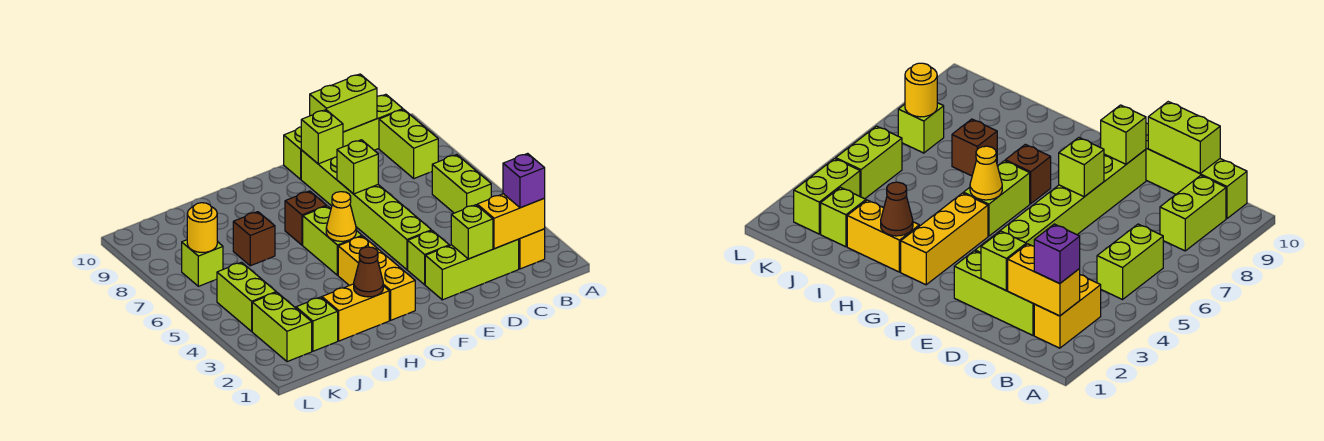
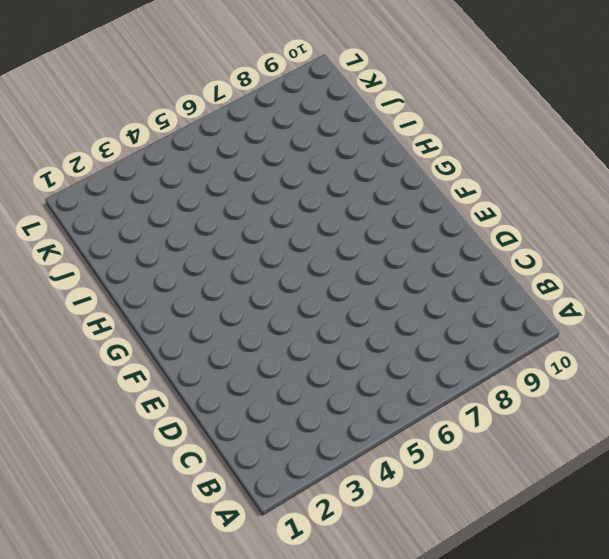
none -> yellow 1x2 brick [519,229,545,269]
none -> lime 1x2 brick [432,155,491,213]
none -> lime 1x2 brick [379,109,438,178]

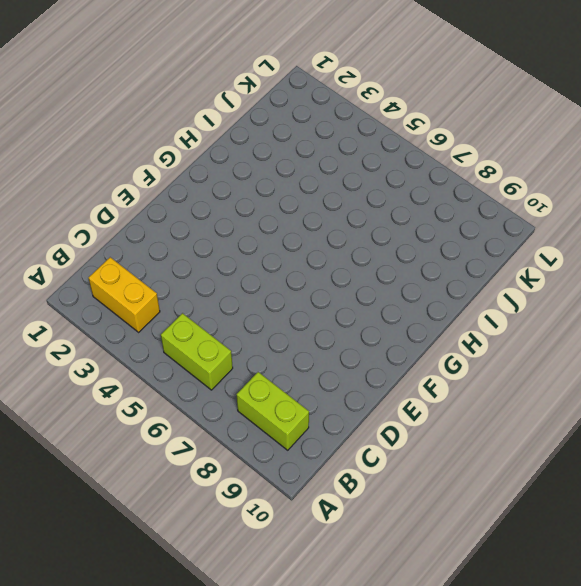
none -> lime 1x4 brick [284,94,403,179]
none -> lime 1x3 brick [425,239,519,300]
none -> lime 1x1 brick [408,231,449,285]

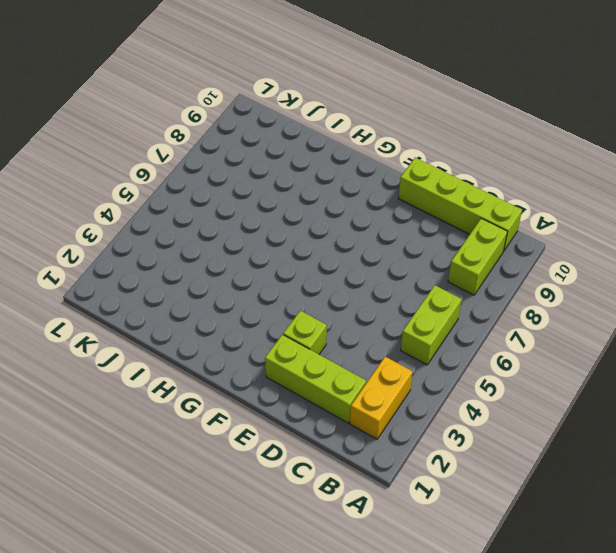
none -> lime 1x6 brick [301,150,432,270]
none -> yellow 1x3 brick [338,236,415,320]
none -> lime 1x2 brick [303,206,362,275]

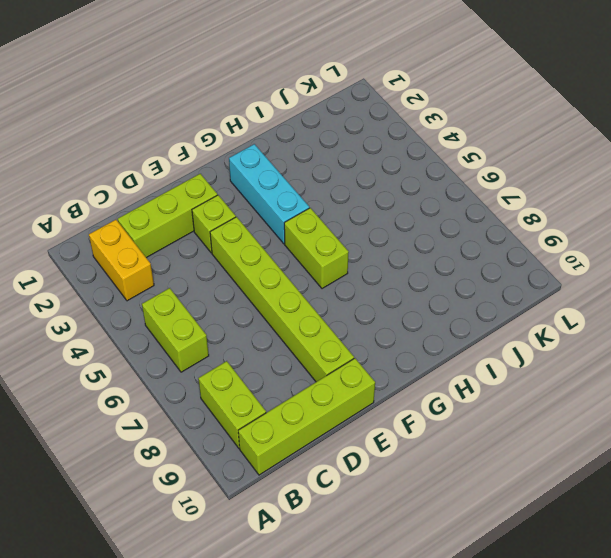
cyan 1x3 brick [229,144,309,244] -> yellow 1x3 brick [338,236,415,320]
none -> brown 1x1 brick [285,191,327,245]
none -> yellow 1x2 brick [322,284,389,341]
none -> brown 1x1 brick [233,212,275,266]

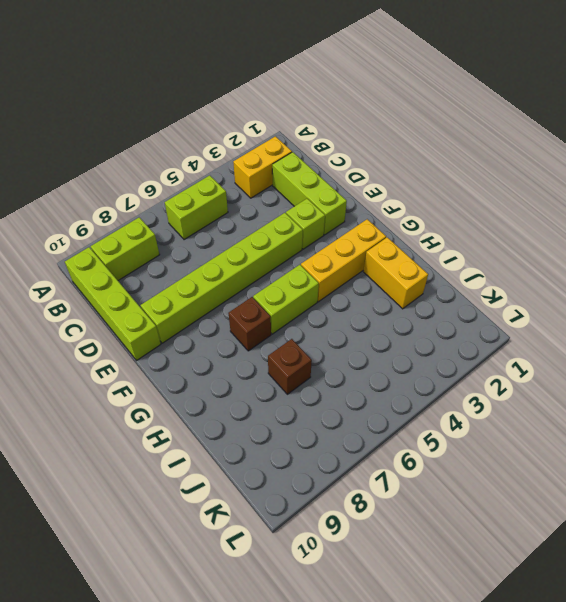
none -> lime 1x1 brick [296,297,338,351]
none -> lime 1x2 brick [252,292,312,362]
none -> lime 1x2 brick [217,262,276,331]

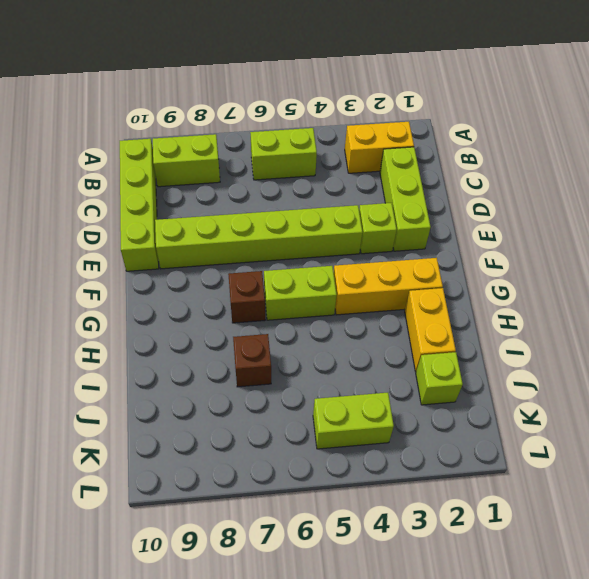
none -> lime 1x2 brick [252,292,312,362]
none -> lime 1x1 brick [182,240,223,286]
none -> yellow 1x2 brick [477,194,545,249]

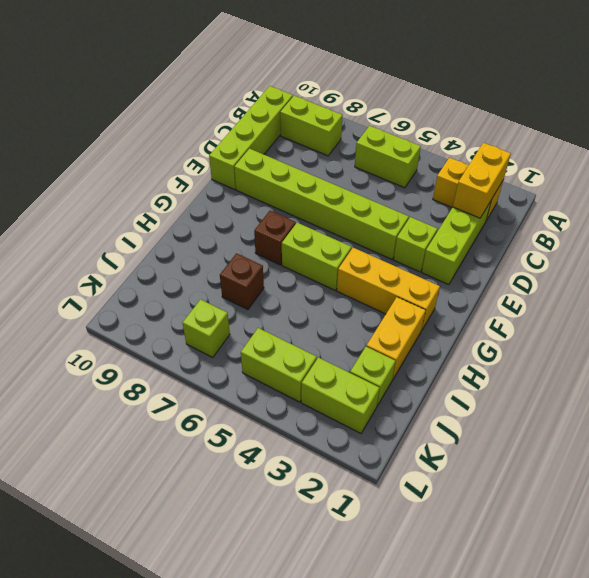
none -> lime 1x2 brick [310,74,377,132]
none -> lime 1x1 brick [451,205,493,259]
none -> lime 1x1 brick [337,140,378,194]

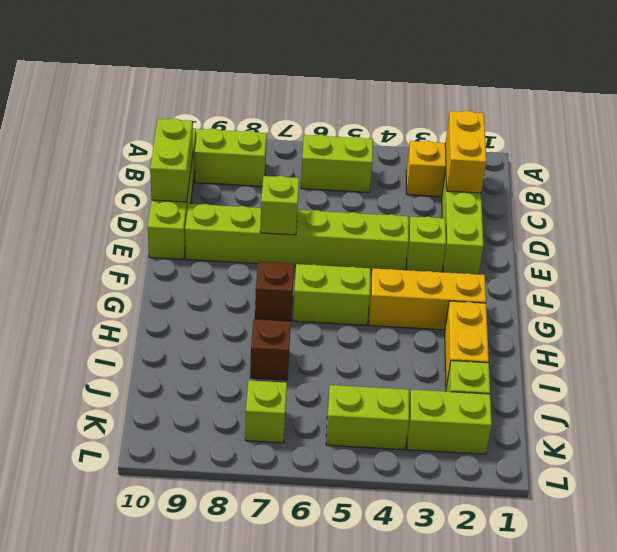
none -> lime 1x1 brick [451,205,493,259]
none -> lime 1x1 brick [301,110,343,164]
none -> yellow 1x1 cone [326,192,356,241]

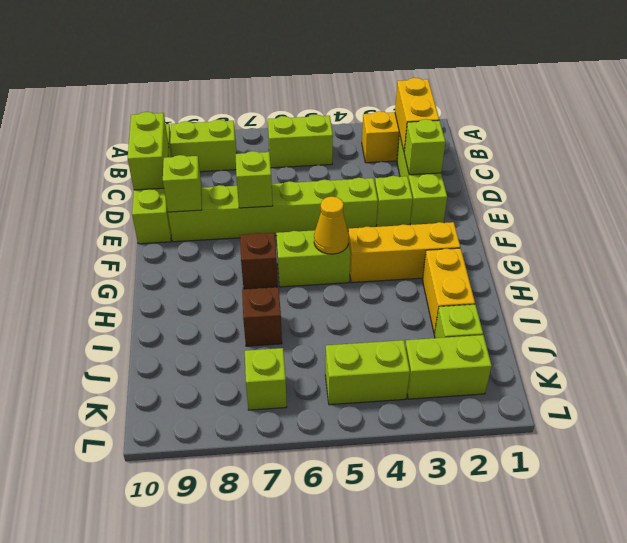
none -> brown 1x1 cone [354,247,383,297]
none -> yellow 1x1 round brick [187,203,217,252]
none -> purple 1x1 brick [503,153,545,208]

